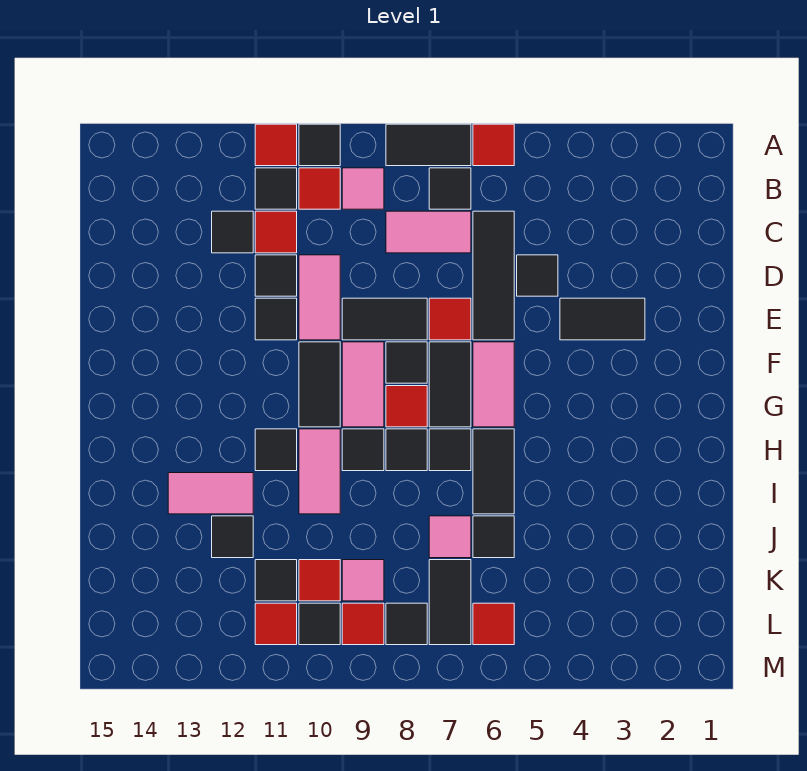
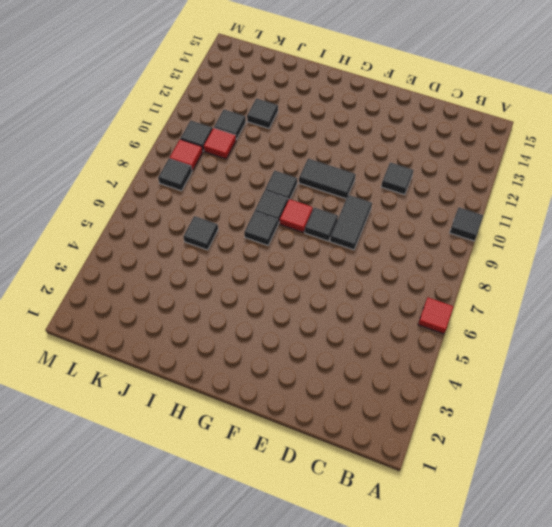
none -> black 1x2 tile [386,124,471,166]
none -> red 1x1 tile [255,124,297,166]
none -> black 1x1 tile [429,168,471,209]
none -> pink 1x1 tile [342,168,384,209]

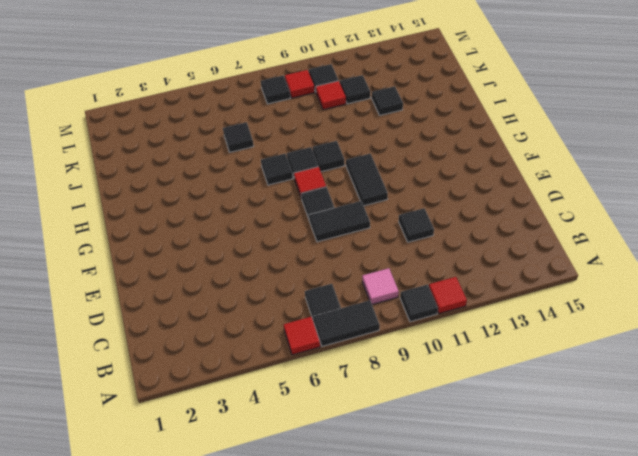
none -> red 1x1 tile [299,168,340,209]
none -> black 1x1 tile [255,168,297,209]
none -> black 1x3 tile [473,211,514,340]
none -> pink 1x2 tile [386,211,471,253]

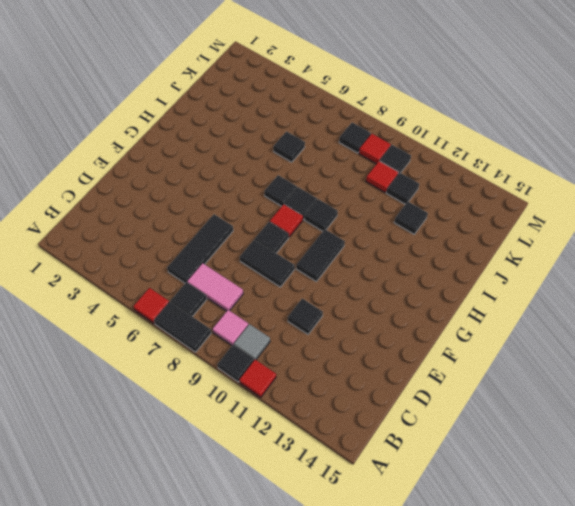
grey 1x1 tile [234,324,270,360] -> red 1x1 tile [299,168,340,209]
none -> black 1x1 tile [255,168,297,209]
none -> red 1x1 tile [255,211,297,253]
none -> black 1x1 tile [212,211,253,253]
none -> black 1x1 tile [517,255,558,296]

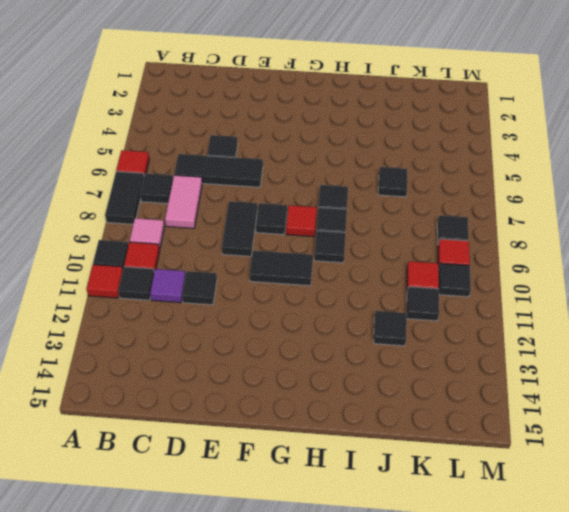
purple 1x1 tile [150,269,185,303] -> red 1x1 tile [255,211,297,253]
none -> black 1x1 tile [212,211,253,253]
none -> pink 1x2 tile [299,255,340,340]
none -> black 1x2 tile [560,298,645,340]
none -> red 1x1 tile [429,298,471,340]

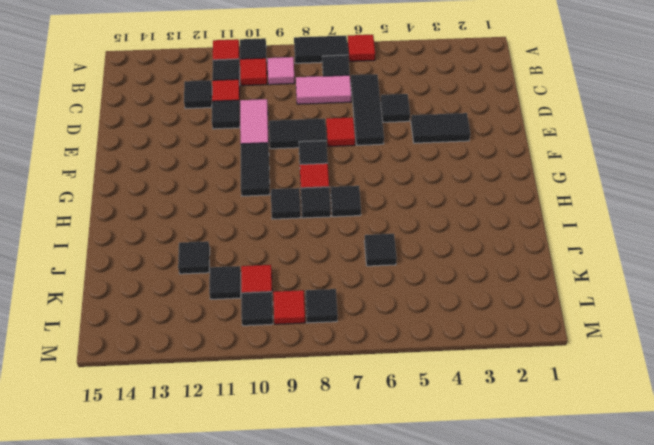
none -> black 1x1 tile [255,298,297,340]
none -> pink 1x2 tile [473,342,514,427]
none -> black 1x2 tile [429,342,471,427]
none -> pink 1x2 tile [342,342,384,427]

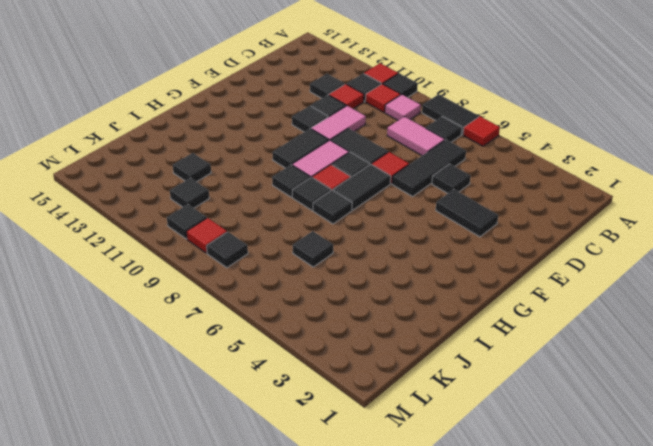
none -> pink 1x2 tile [473,342,514,427]
none -> black 1x2 tile [473,429,514,514]
none -> pink 1x2 tile [299,429,340,514]
none -> black 1x1 tile [255,429,297,471]

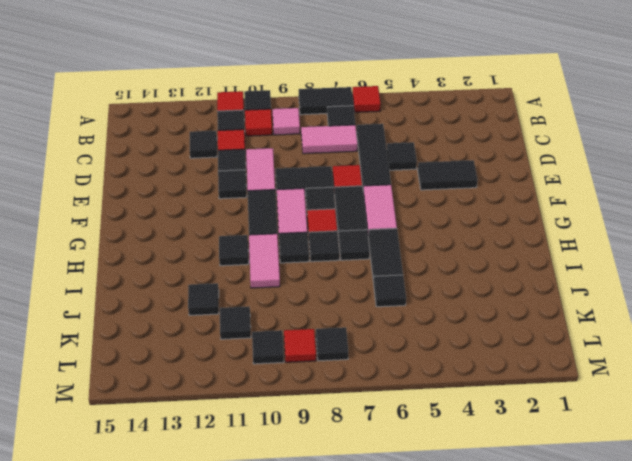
none -> pink 1x2 tile [168,473,253,514]
none -> pink 1x1 tile [429,516,471,558]
none -> black 1x2 tile [429,560,471,645]
none -> pink 1x1 tile [342,560,384,601]

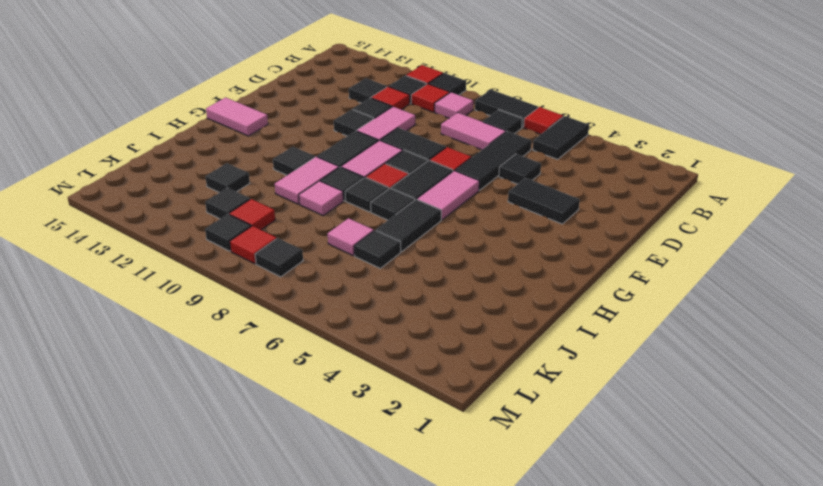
black 1x2 tile [533,116,589,159] -> black 1x2 tile moved to [429,560,471,645]
pink 1x2 tile [206,97,268,136] -> pink 1x2 tile moved to [168,473,253,514]
pink 1x1 tile [299,181,343,215] -> pink 1x1 tile moved to [342,560,384,601]
none -> red 1x1 tile [473,603,514,645]
none -> red 1x1 tile [255,603,297,645]

